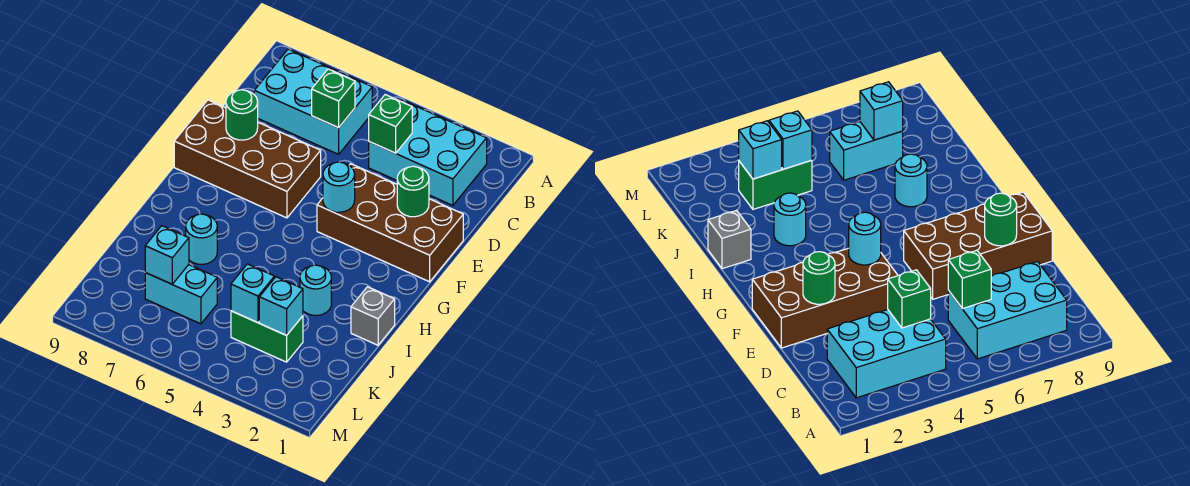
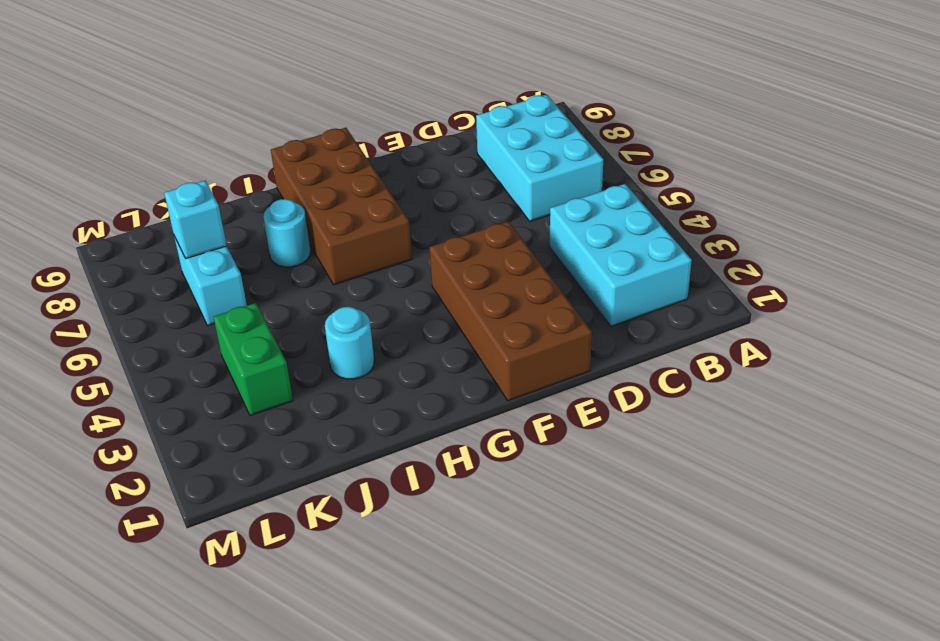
brown 2x4 brick [271,128,412,285] -> brown 2x4 brick moved to [174,100,321,218]
none -> grey 1x1 brick [351,287,395,345]
none -> green 1x1 brick [369,95,412,153]
none -> green 1x1 brick [312,69,355,128]

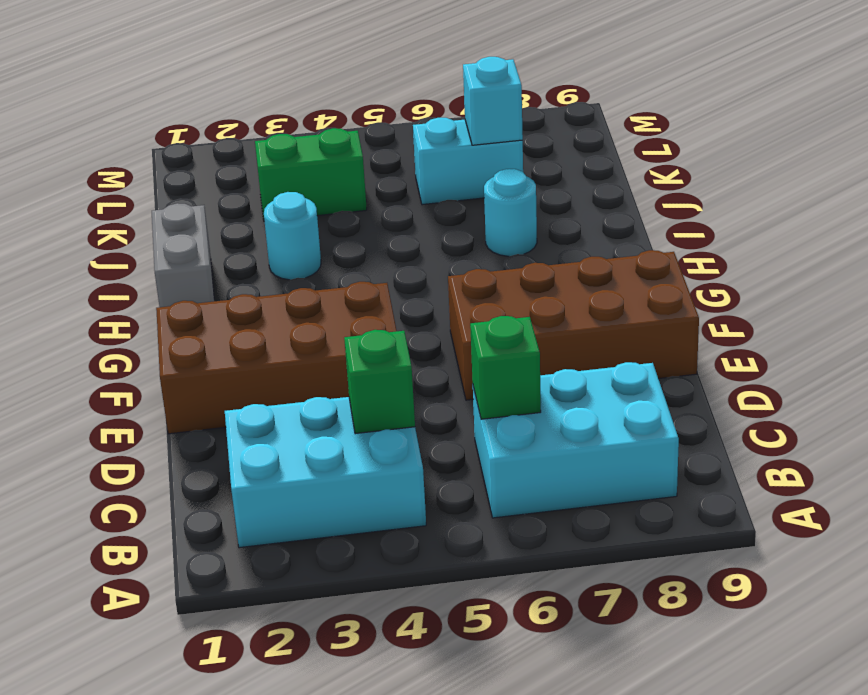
grey 1x2 brick [152,203,214,307] -> grey 1x1 brick [351,287,395,345]
none -> green 1x1 round brick [397,166,429,217]
none -> green 1x1 round brick [226,90,258,140]
none -> cyan 1x1 round brick [323,162,355,212]

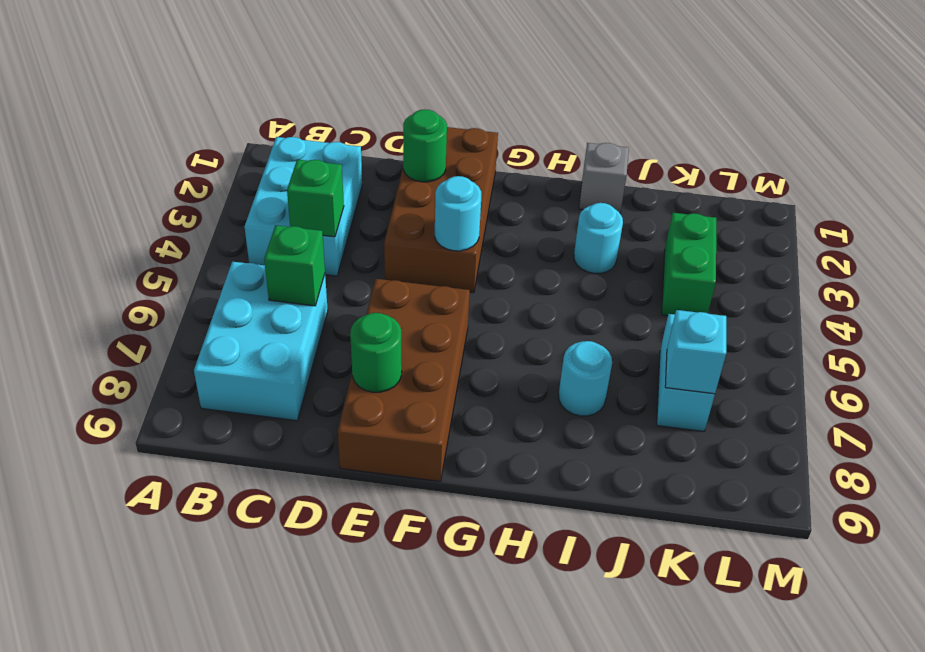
none -> cyan 1x1 brick [259,277,303,335]
none -> cyan 1x1 brick [231,264,274,323]

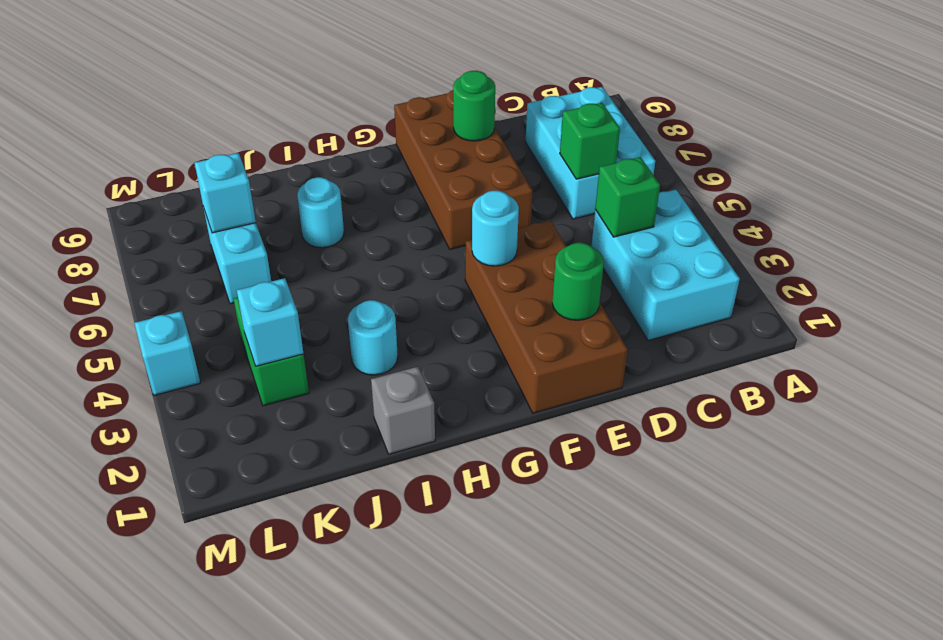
cyan 1x1 brick [134,311,200,395] -> cyan 1x1 brick moved to [231,264,274,323]

